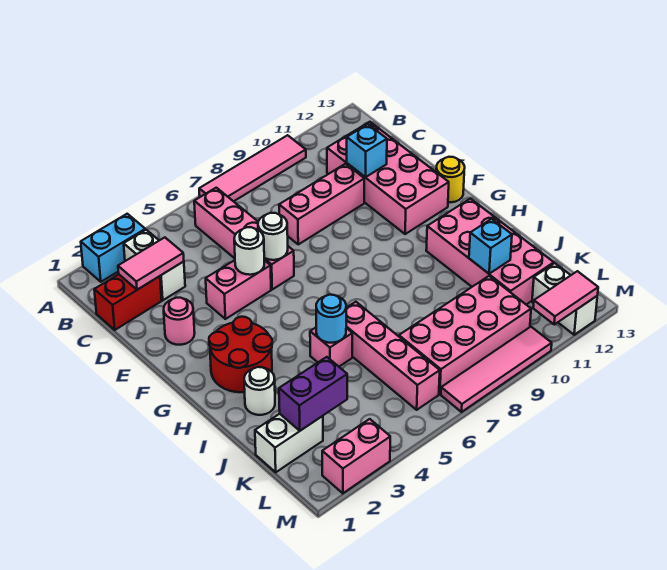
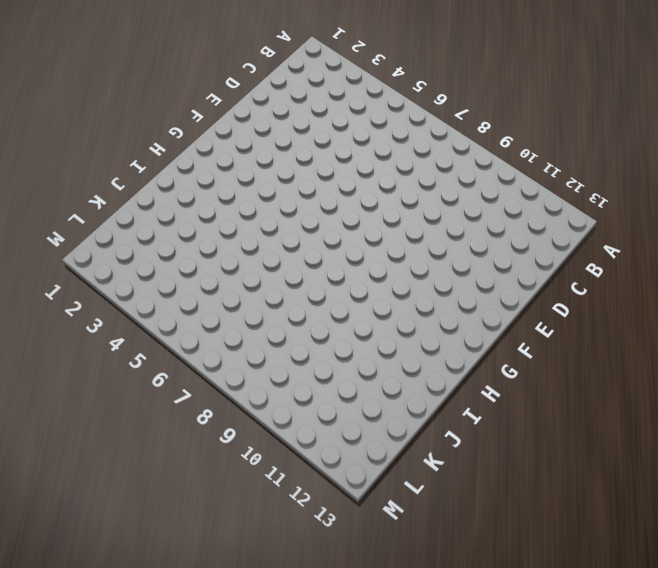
none -> cyan 1x2 brick [81,214,145,282]
none -> pink 1x4 tile [199,135,306,201]
none -> white 1x2 brick [124,230,185,300]

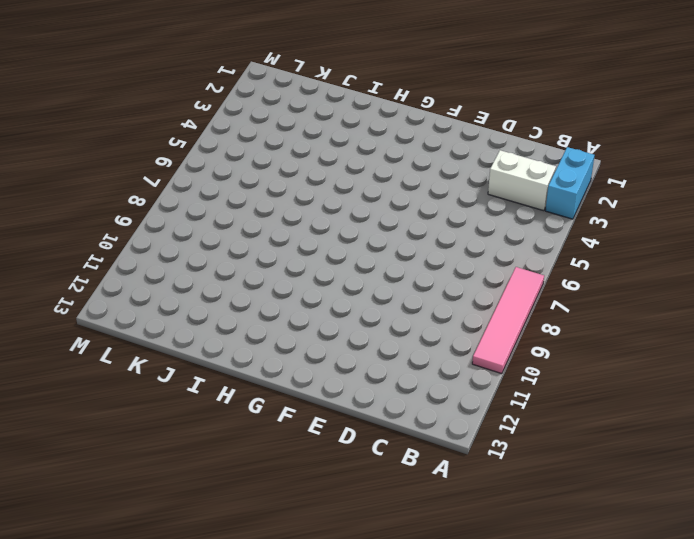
none -> pink 1x4 brick [194,188,294,289]
none -> red 1x2 brick [94,274,162,330]
none -> pink 2x4 brick [327,122,449,234]

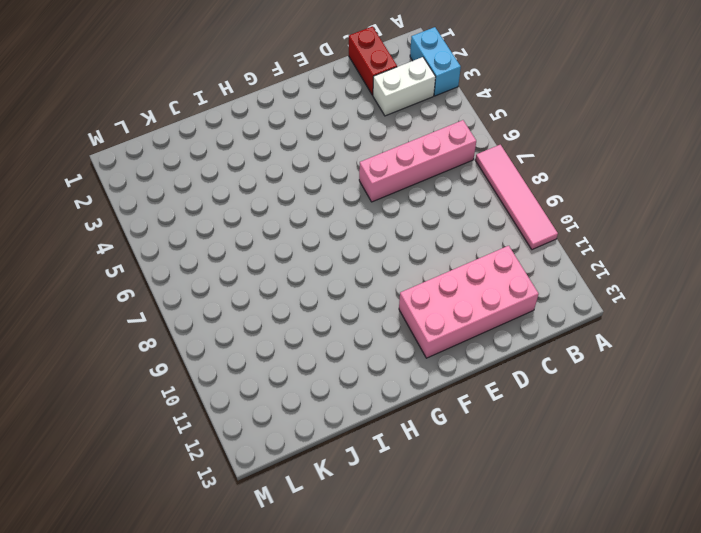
none -> pink 1x3 brick [279,164,364,244]
none -> pink 1x1 round brick [164,298,195,345]
none -> pink 1x2 brick [206,260,271,319]

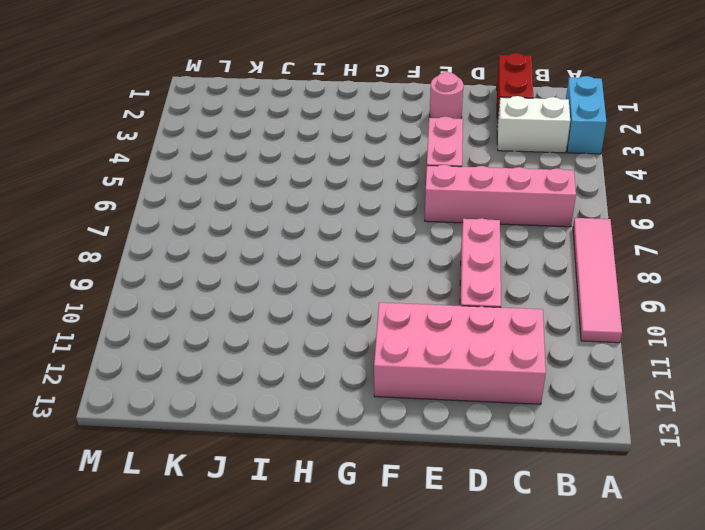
none -> yellow 1x1 round brick [436,157,465,202]
none -> red 2x2 round brick [209,317,272,392]
none -> pink 2x4 brick [426,199,554,304]

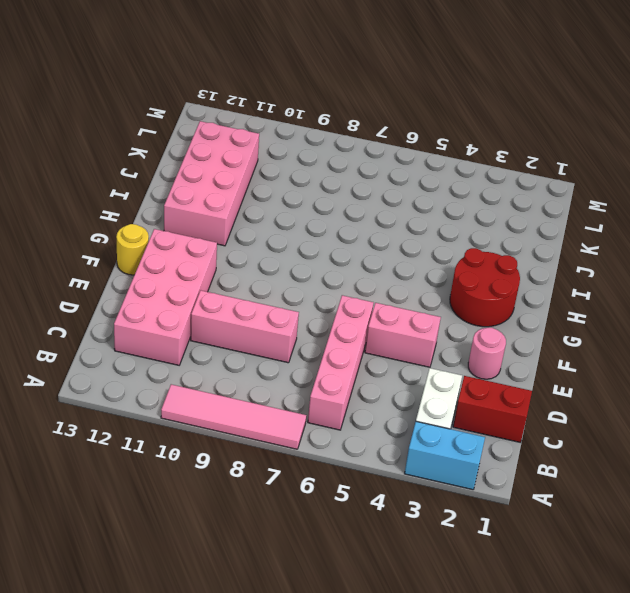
none -> white 1x1 round brick [244,367,275,415]
none -> pink 1x1 brick [310,328,352,366]
none -> pink 1x4 brick [346,302,440,410]

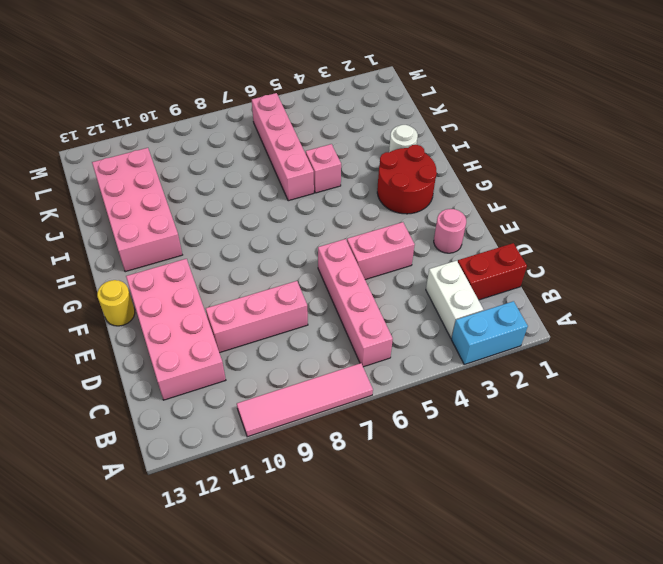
none -> white 1x2 brick [255,414,323,472]
none -> pink 2x4 brick [399,276,531,394]
none -> white 1x2 brick [532,263,597,335]

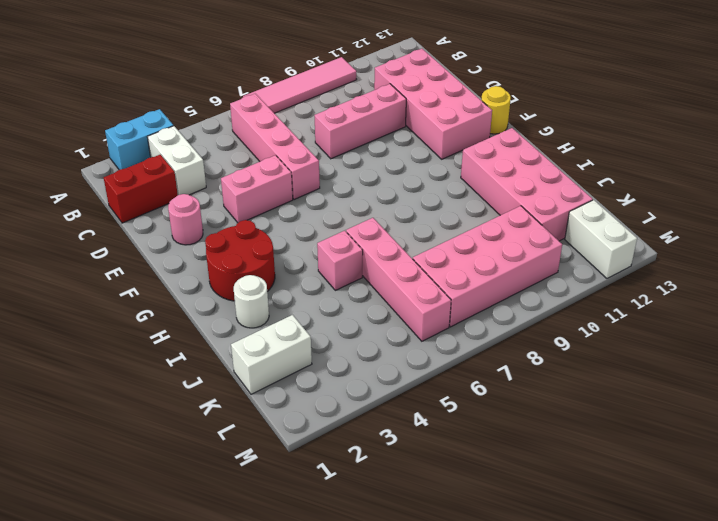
none -> pink 1x2 brick [322,419,390,493]
none -> pink 1x4 tile [441,327,552,412]
none -> pink 1x2 tile [118,237,184,290]

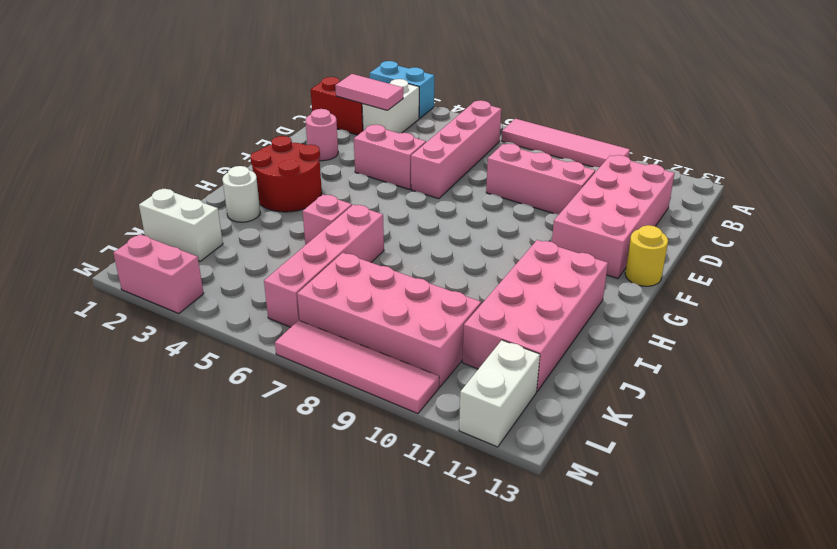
none -> cyan 1x1 brick [347,124,387,177]
none -> white 1x1 round brick [234,227,264,275]
none -> white 1x1 round brick [258,213,288,260]

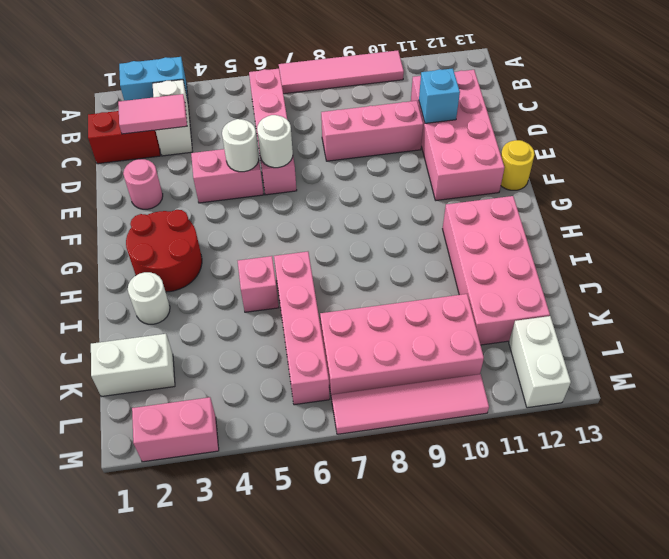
none -> cyan 1x1 round brick [316,295,346,343]
none -> cyan 1x1 brick [469,219,512,274]
none -> purple 1x2 brick [279,357,347,431]

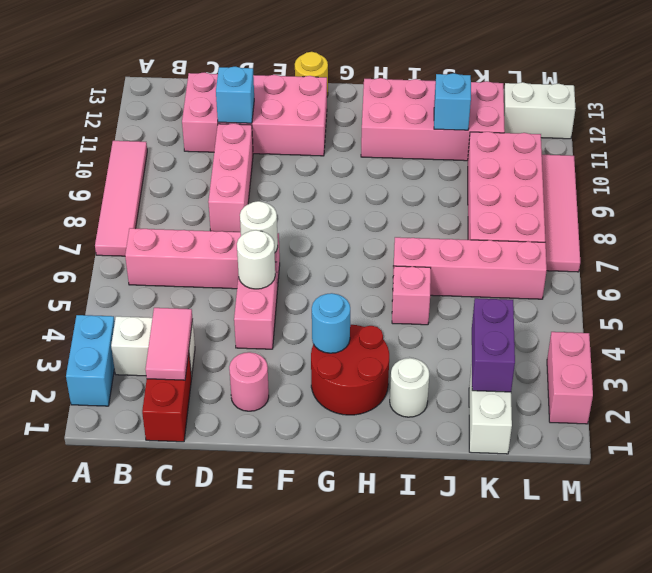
cyan 1x1 round brick [312,293,350,353] -> cyan 1x1 round brick moved to [316,295,346,343]
none -> pink 1x2 tile [533,271,598,324]

